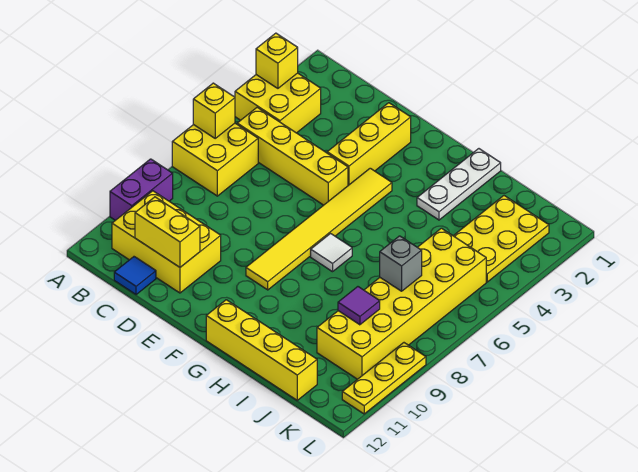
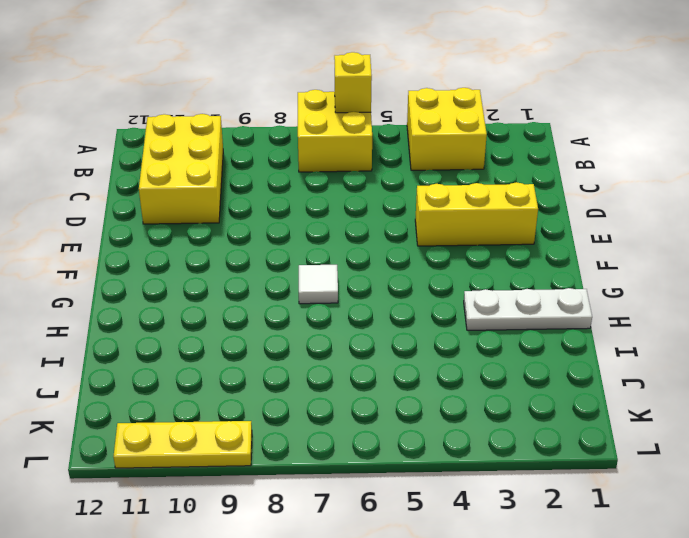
none -> purple 1x2 brick [110,159,173,220]
none -> yellow 1x4 brick [237,107,348,205]
none -> blue 1x1 tile [114,257,156,295]

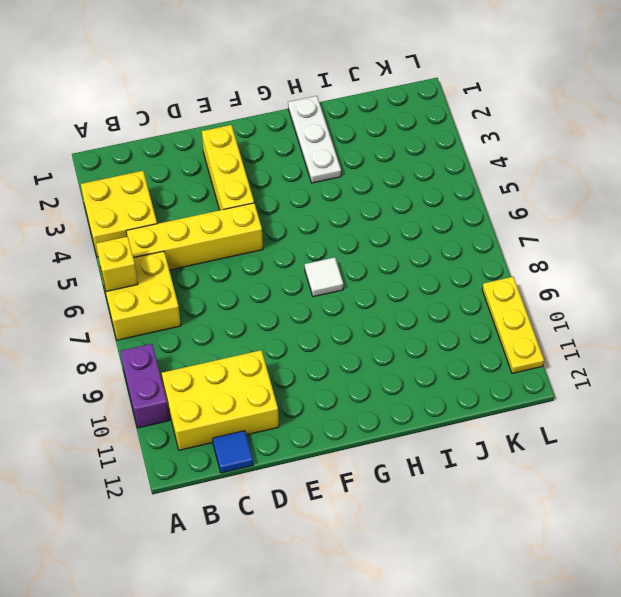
none -> yellow 1x6 tile [246,168,392,290]
none -> yellow 1x4 brick [206,300,317,400]
none -> yellow 2x3 plate [454,196,549,282]

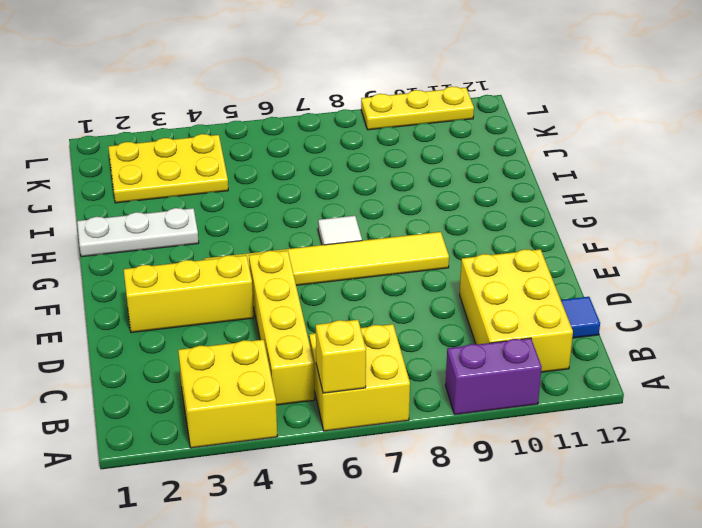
none -> yellow 1x4 brick [206,300,317,400]
none -> yellow 2x6 brick [317,228,486,379]
none -> yellow 1x1 brick [256,33,298,88]

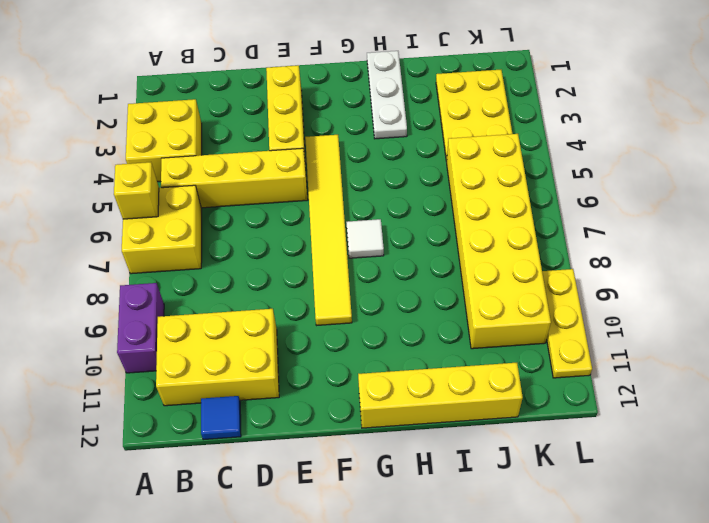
none -> yellow 1x1 brick [256,33,298,88]
none -> yellow 1x2 brick [135,197,200,267]
none -> grey 1x1 brick [380,236,422,291]

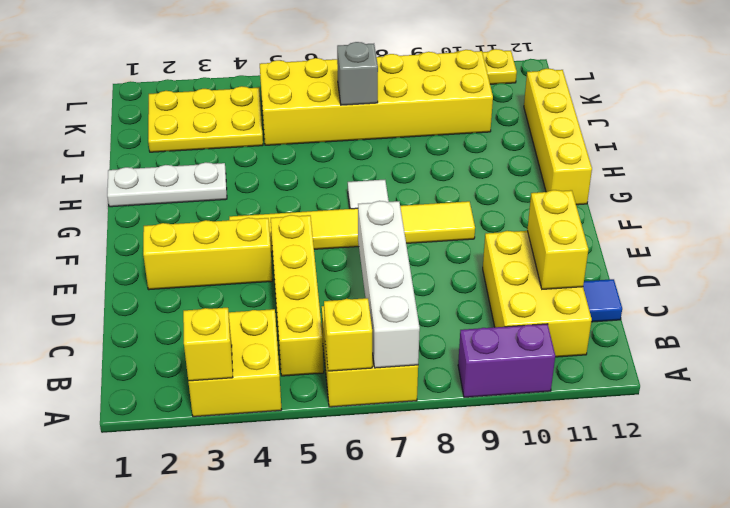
white 1x4 brick [358,201,420,368] -> none
none -> purple 1x1 tile [338,287,380,325]

